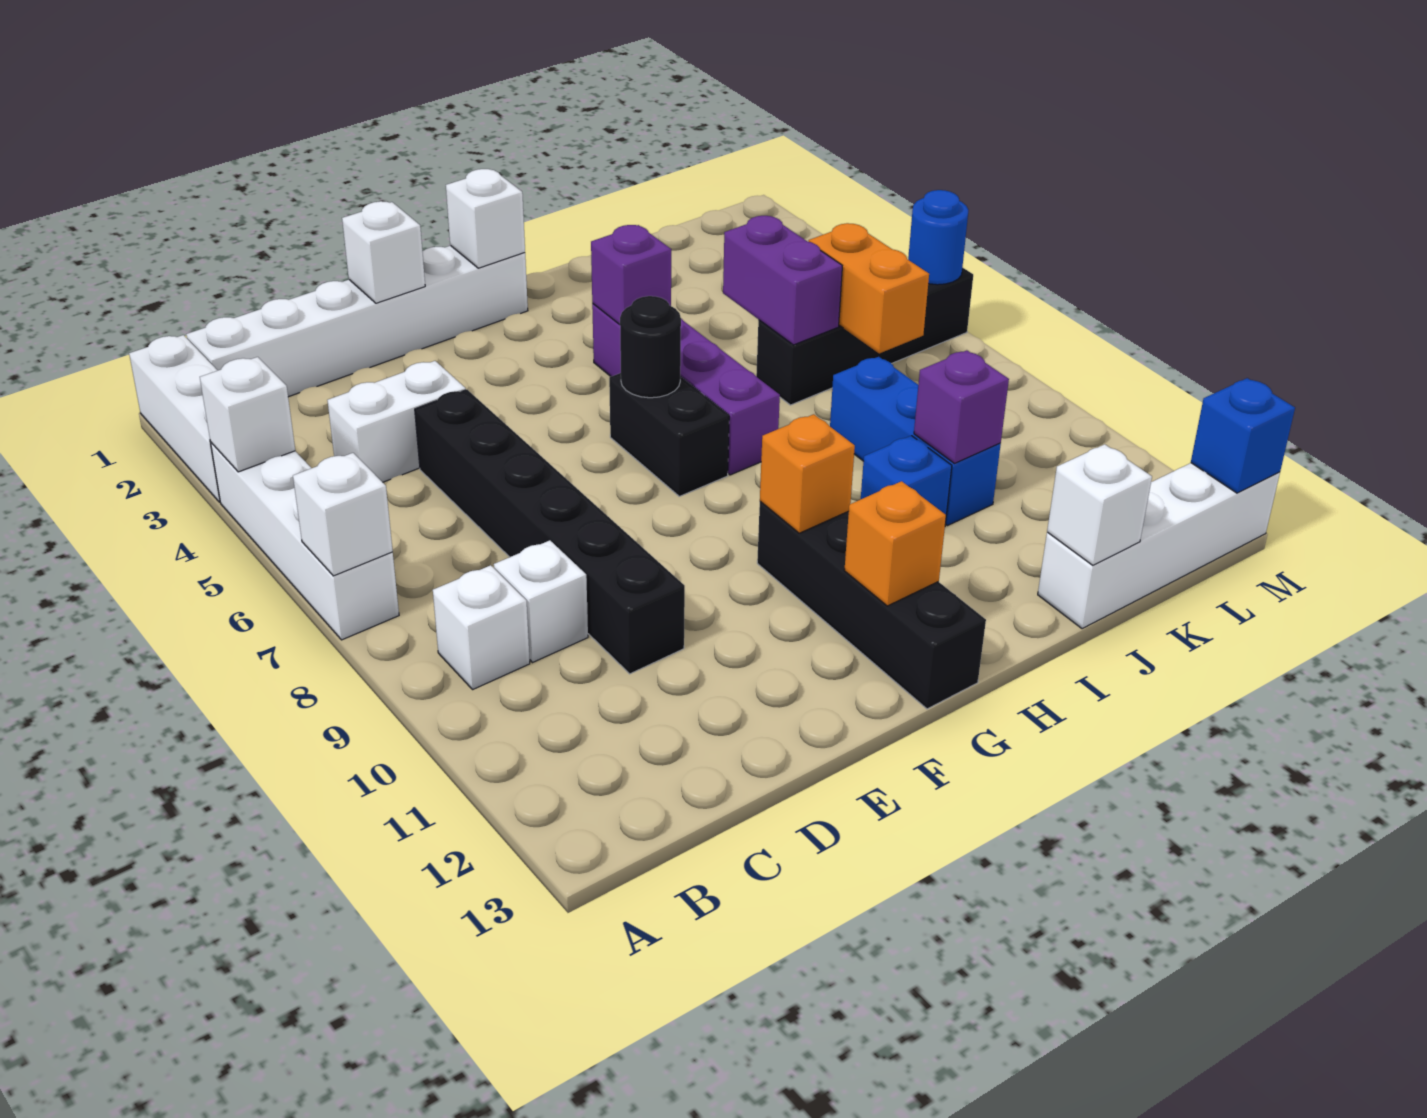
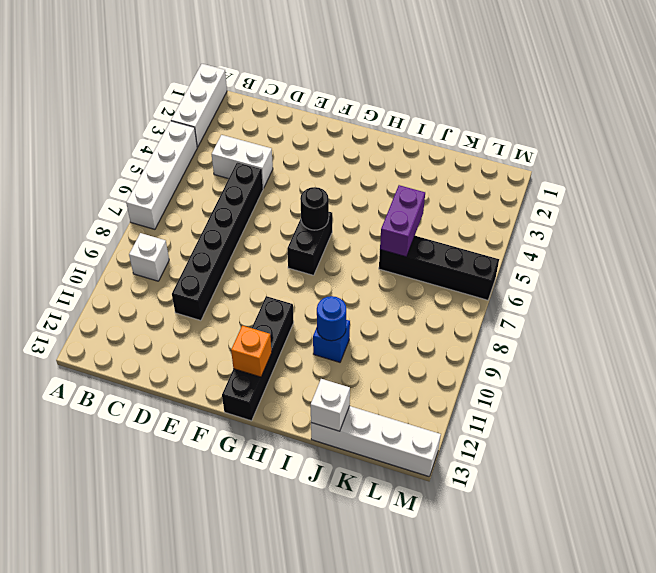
blue 1x1 round brick [317,296,346,341] -> blue 1x1 round brick moved to [908,190,968,285]
none -> white 1x6 brick [186,246,528,397]
none -> white 1x1 brick [494,540,588,662]
none -> purple 1x4 brick [592,304,780,475]

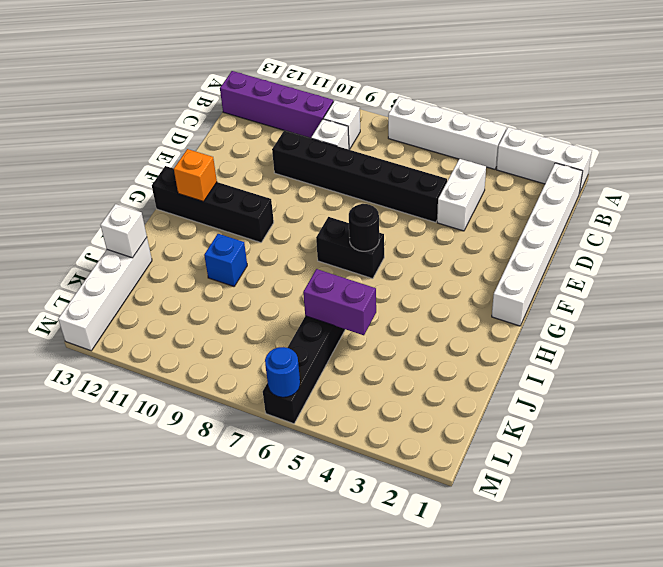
purple 1x4 brick [220,71,333,138] -> purple 1x4 brick moved to [592,304,780,475]
none -> blue 1x3 brick [830,357,1001,525]
none -> white 1x1 brick [200,357,295,472]
none -> white 1x1 brick [293,453,393,576]

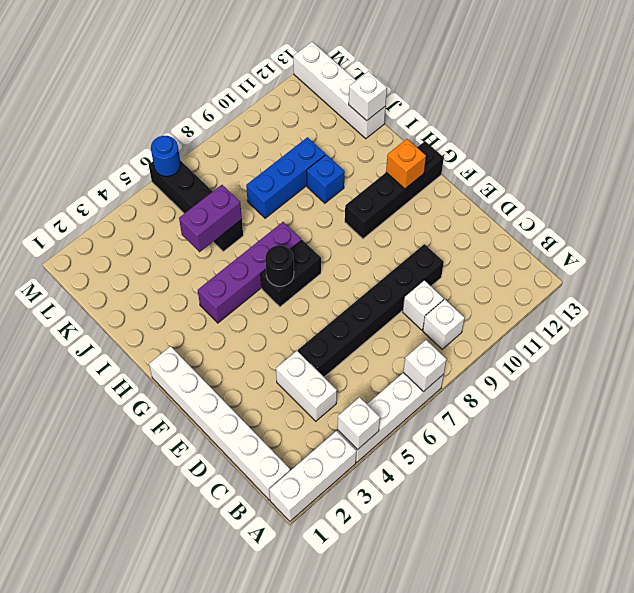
none -> white 1x1 brick [342,201,425,303]
none -> white 1x1 brick [446,169,525,268]
none -> orange 1x1 brick [760,414,855,533]

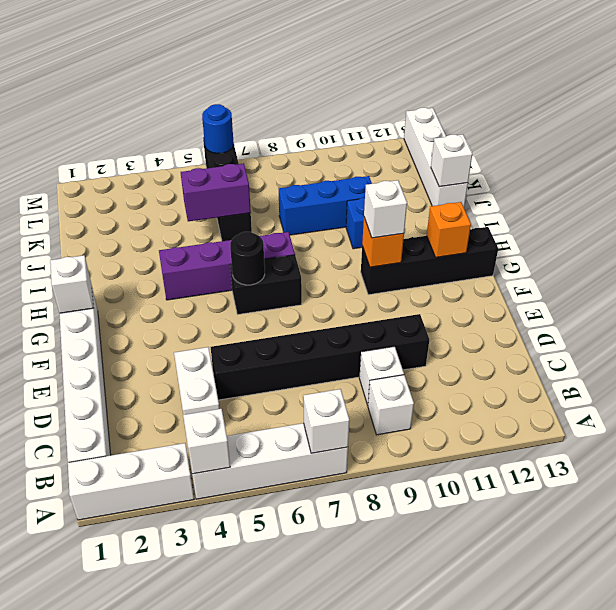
white 1x1 brick [364,180,407,238] -> white 1x1 brick moved to [342,201,425,303]
none -> purple 1x1 brick [591,225,671,325]
none -> purple 1x1 brick [914,350,1009,463]
none -> orange 1x2 brick [809,223,929,353]

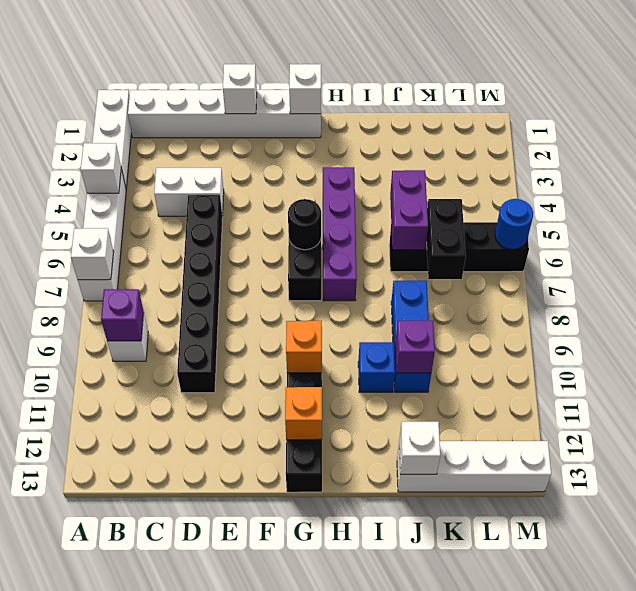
purple 1x1 brick [101,289,144,341] -> purple 1x1 brick moved to [591,225,671,325]
black 1x2 brick [426,199,466,279] -> orange 1x2 brick [809,223,929,353]
none -> white 1x1 brick [494,540,588,662]
none -> blue 1x1 brick [1191,378,1295,493]

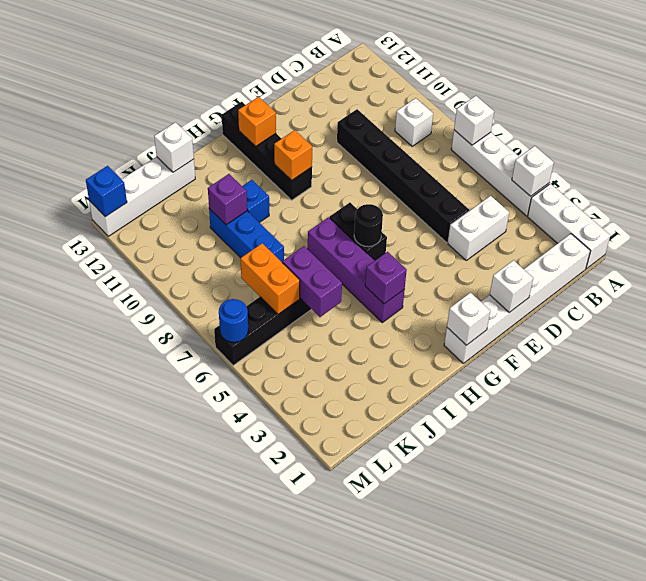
none -> white 1x1 brick [494,540,588,662]

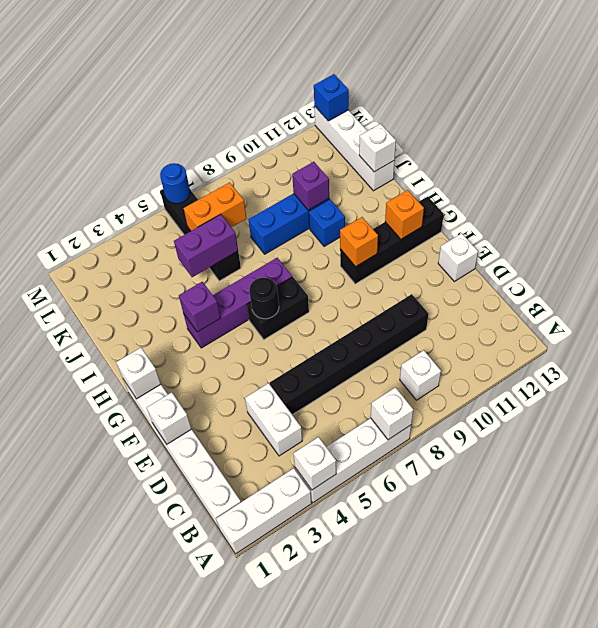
white 1x1 brick [438,233,478,281] -> white 1x1 brick moved to [494,540,588,662]

